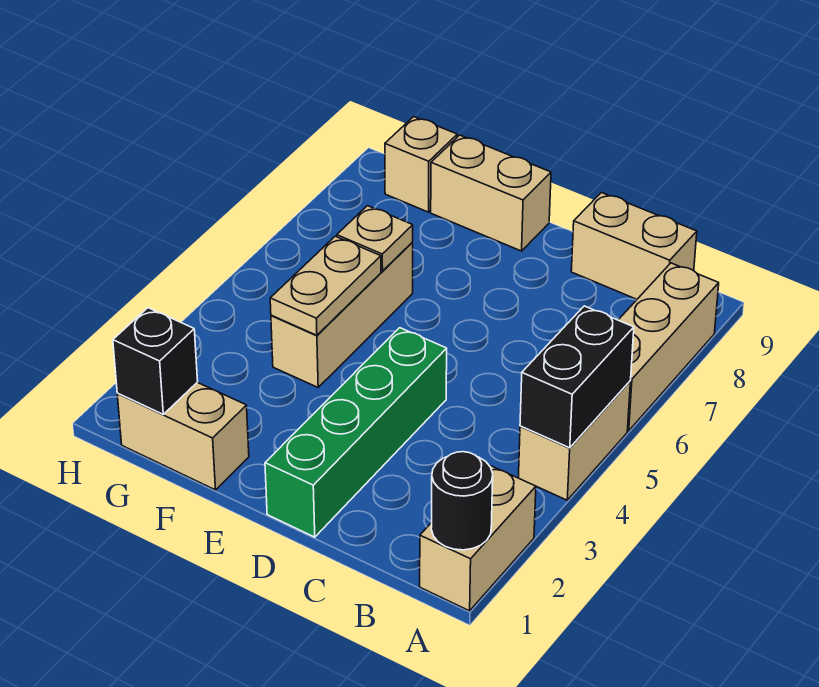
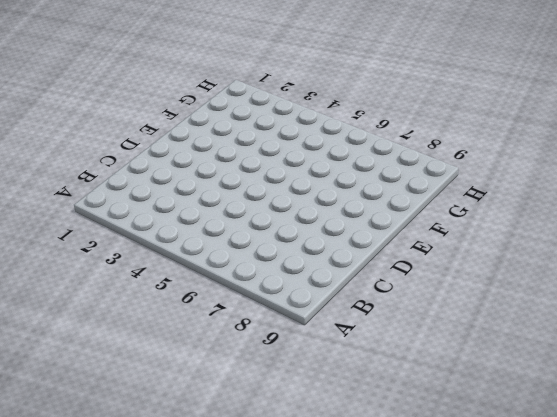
none -> tan 1x2 brick [420,465,536,611]
none -> tan 1x2 brick [518,381,631,500]
none -> tan 1x3 brick [619,263,719,431]

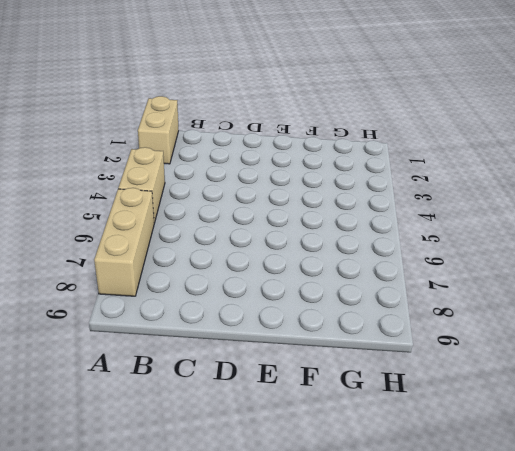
none -> tan 1x2 brick [571,193,697,299]
none -> green 1x4 brick [265,328,447,537]
none -> tan 1x2 brick [431,135,551,251]

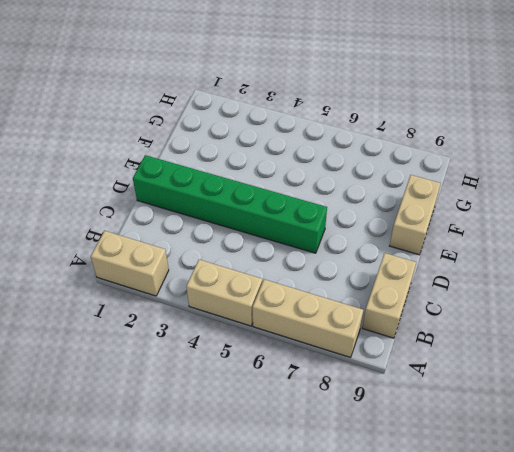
green 1x6 brick [133,155,327,253] -> green 1x4 brick [265,328,447,537]
none -> tan 1x2 brick [117,382,249,490]
none -> tan 1x3 brick [271,242,413,387]
none -> tan 1x1 brick [385,117,457,212]

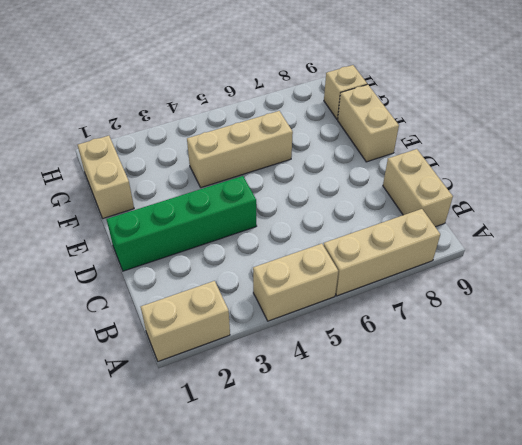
none -> black 1x1 round brick [431,452,493,550]
none -> black 1x2 brick [520,306,634,448]
none -> tan 1x2 plate [270,236,381,335]

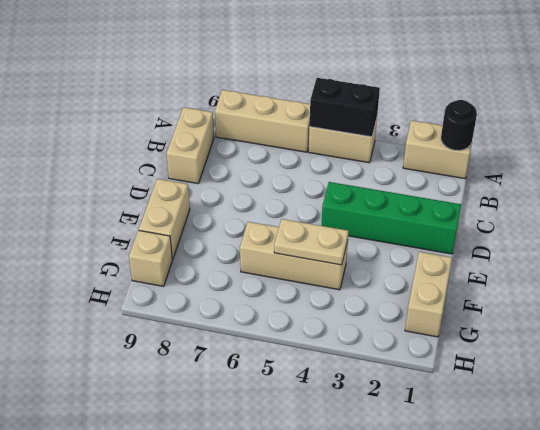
none -> tan 1x1 plate [337,206,413,271]
none -> black 1x1 brick [113,308,198,414]

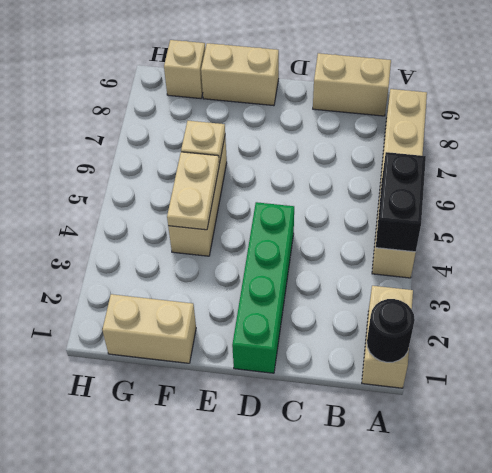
none -> black 1x1 brick [113,308,198,414]

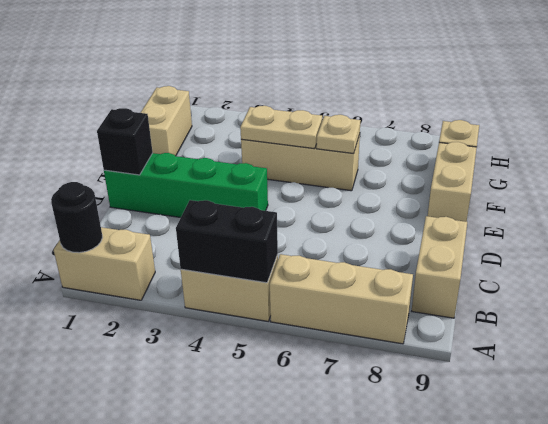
black 1x1 brick [97,108,153,175] -> black 1x1 brick moved to [113,308,198,414]

